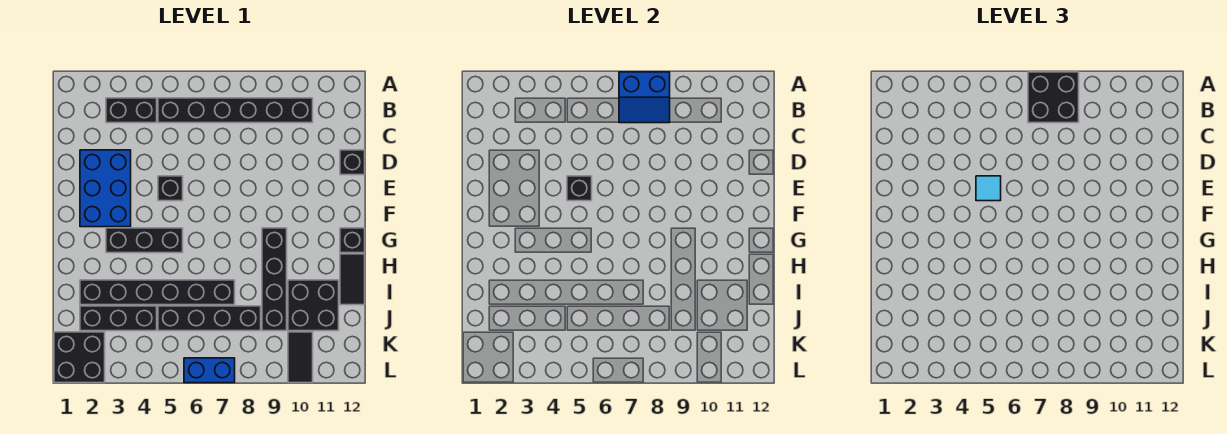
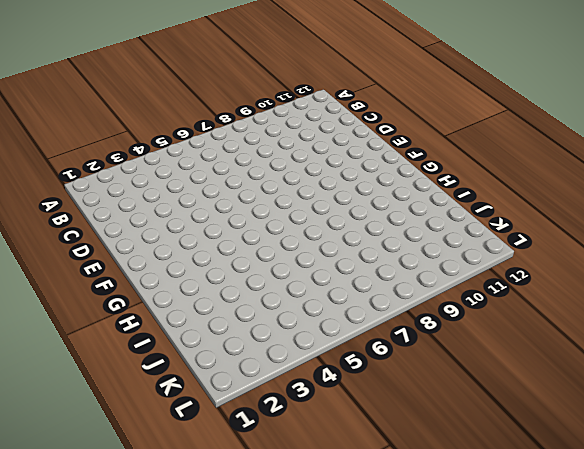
none -> black 1x2 brick [106,98,157,123]
none -> black 1x6 brick [158,98,313,123]
none -> blue 2x3 brick [80,150,131,227]

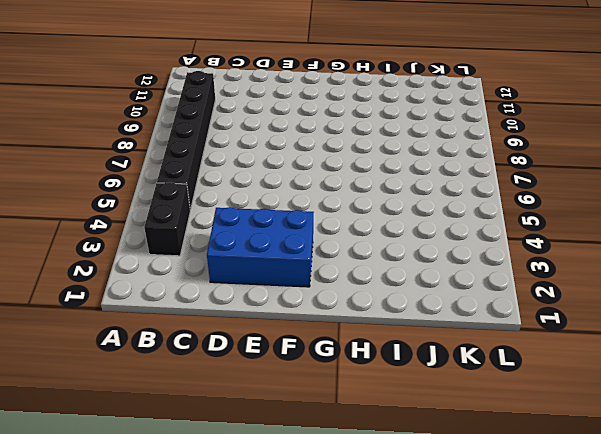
none -> black 1x1 brick [340,150,365,175]
none -> black 1x1 brick [158,176,183,201]
none -> black 1x3 brick [106,228,183,253]

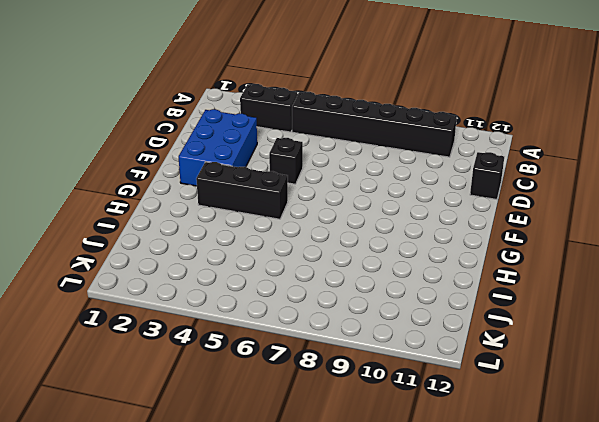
none -> black 1x4 brick [262,228,287,331]
none -> black 1x1 brick [340,228,365,253]
none -> black 1x2 tile [340,254,365,305]

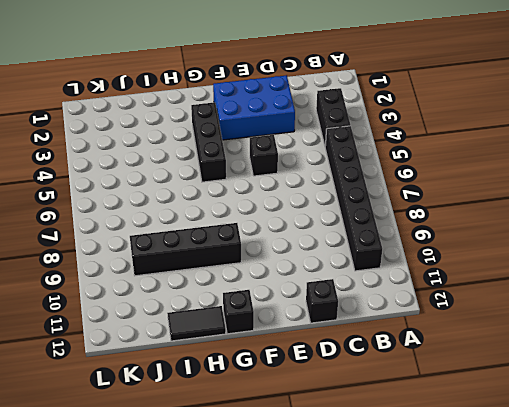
none -> black 1x6 brick [80,280,235,305]
none -> black 2x2 brick [288,280,339,331]
none -> black 1x3 brick [80,306,157,331]

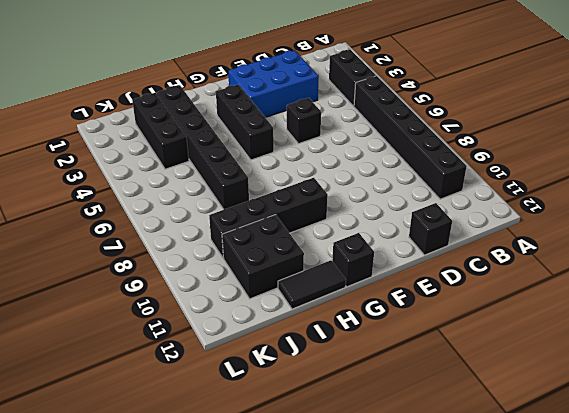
none -> black 1x4 brick [158,306,261,331]
none -> black 2x2 brick [54,332,105,383]
none -> black 1x2 tile [288,332,313,383]

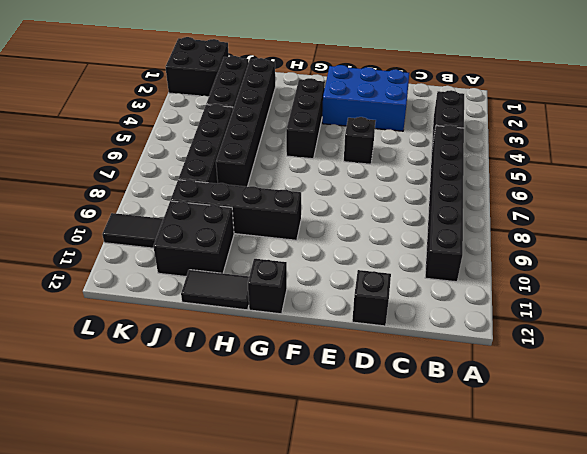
none -> blue 1x2 brick [184,358,235,383]
none -> blue 2x2 slope [619,72,670,123]
none -> black 1x1 brick [567,176,592,201]

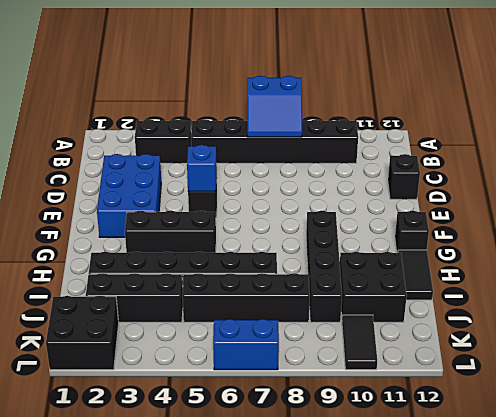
blue 1x1 brick [187,145,217,191] -> black 1x1 brick [567,176,592,201]
none -> black 2x2 brick [1028,72,1079,123]
none -> cyan 1x1 tile [976,176,1001,201]

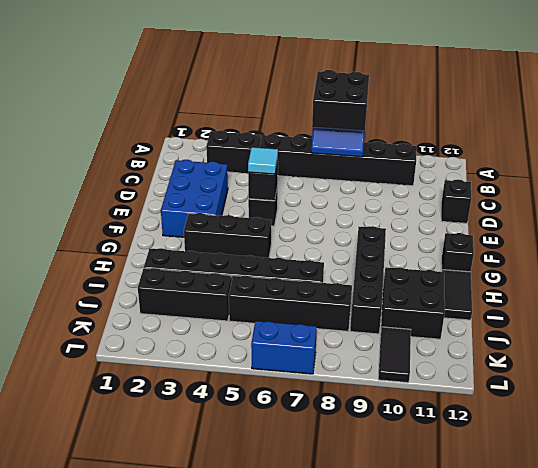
none -> black 2x2 brick [54,332,105,383]

